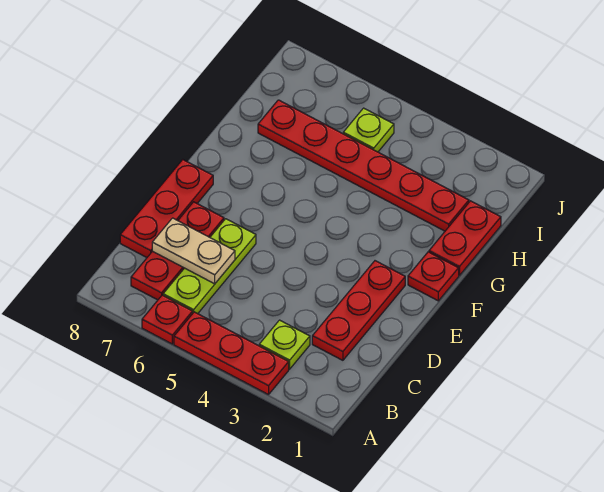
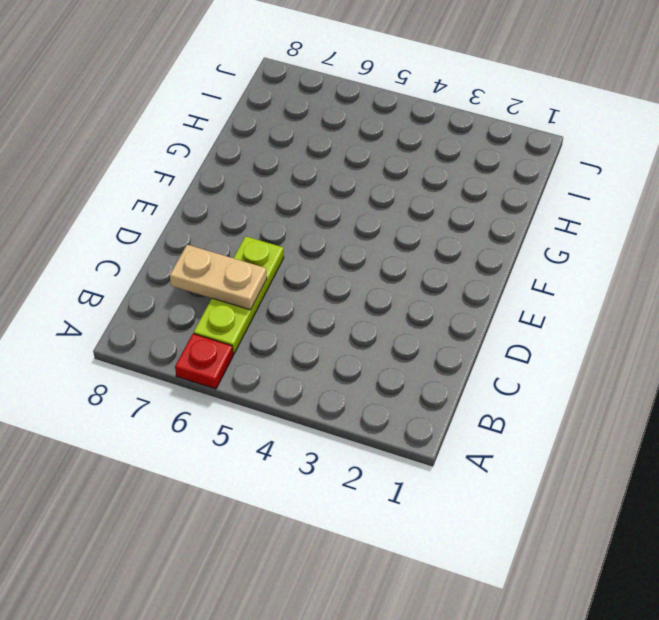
none -> red 1x3 plate [174,312,289,395]
none -> lime 1x1 plate [259,320,310,369]
none -> red 1x3 plate [131,202,224,300]

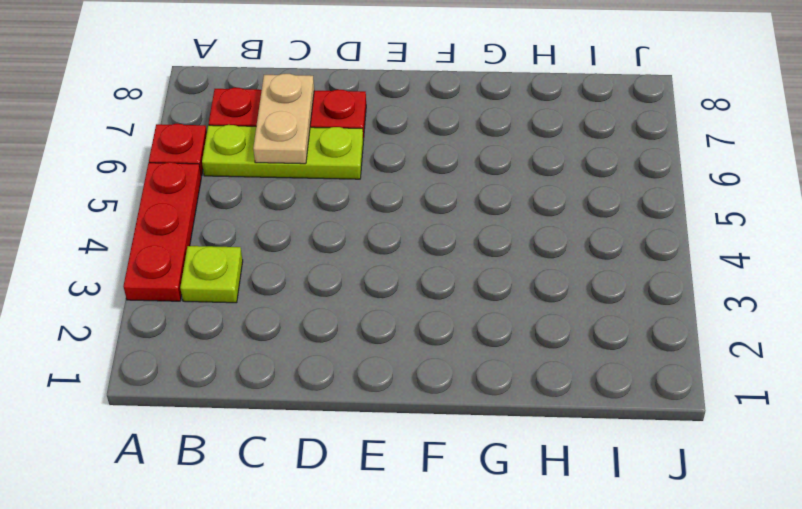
none -> red 1x3 plate [312,261,405,360]
none -> red 1x3 plate [120,160,213,257]
none -> red 1x1 plate [408,252,459,301]

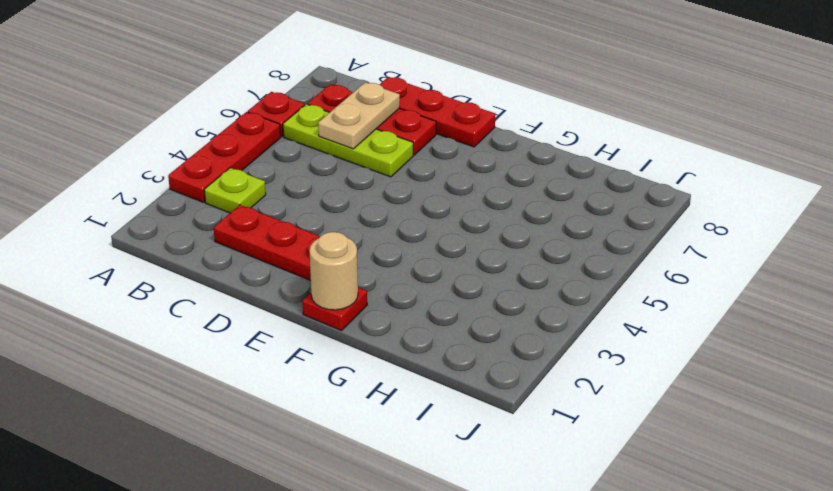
tan 1x1 round brick [309,232,358,310] -> none
none -> red 1x2 plate [429,201,501,275]
none -> red 1x6 plate [258,100,469,231]
none -> lime 1x1 plate [343,108,394,152]

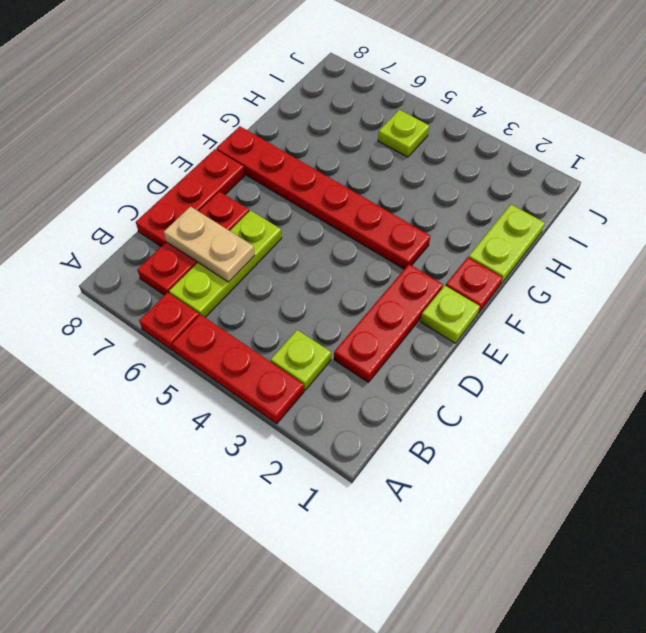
lime 1x1 plate [421,286,480,343] -> none
red 1x6 plate [216,126,430,269] -> red 1x6 plate moved to [258,100,469,231]
lime 1x2 plate [468,204,545,285] -> red 1x2 plate [429,201,501,275]

